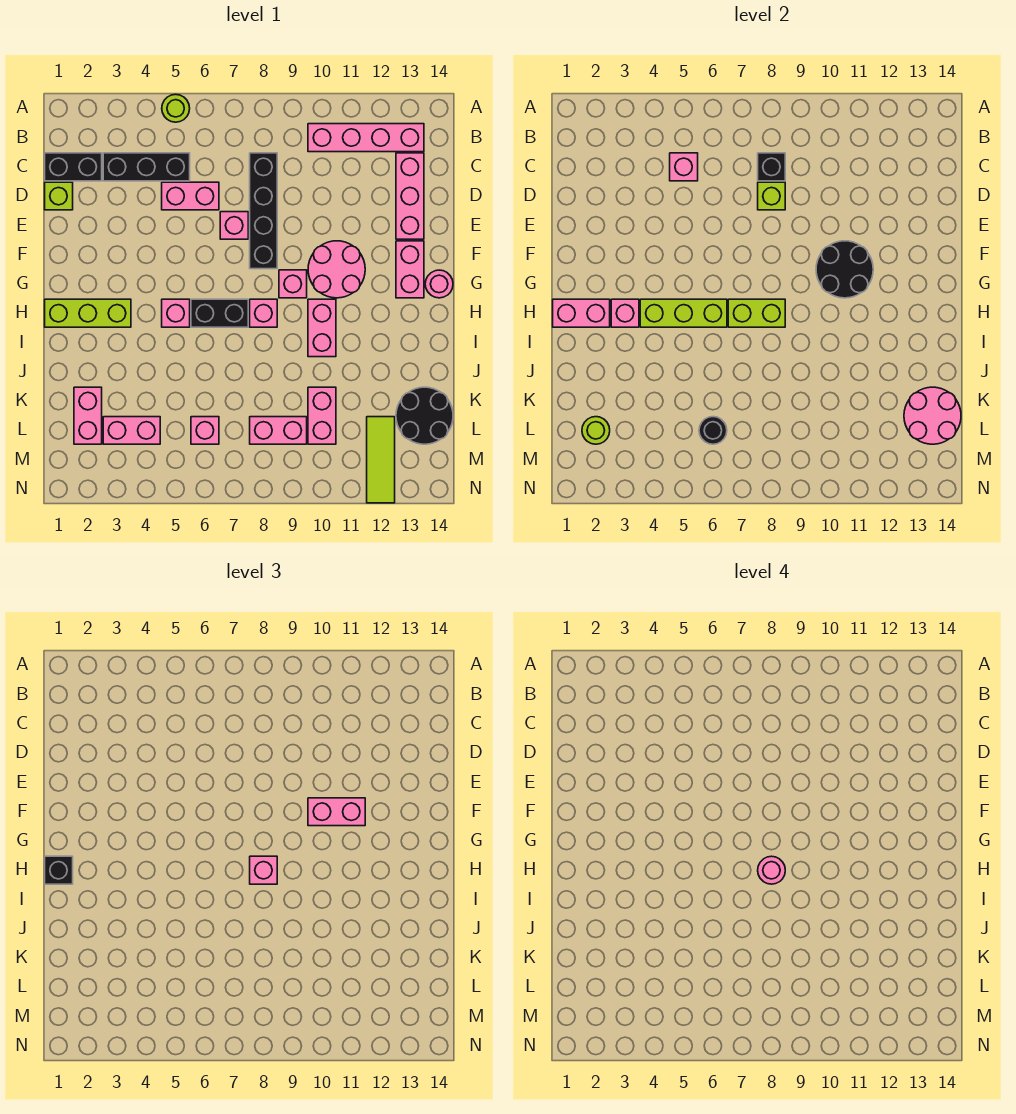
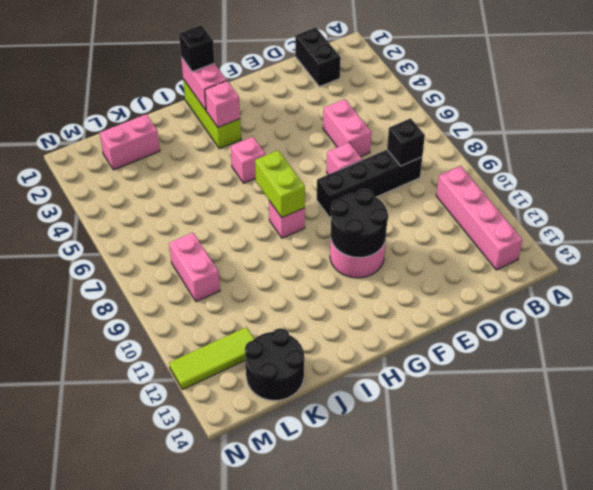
none -> lime 1x1 round brick [162,94,190,122]
none -> black 1x3 brick [103,153,190,181]
none -> pink 1x3 brick [396,153,424,239]
none -> lime 1x1 brick [45,182,73,210]

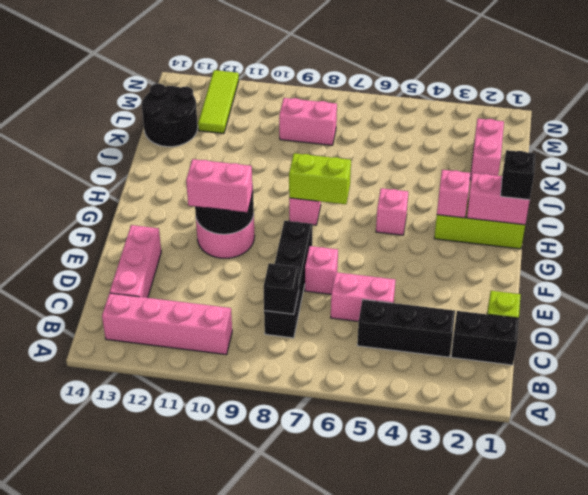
none -> lime 1x1 round brick [162,94,190,122]
none -> pink 1x2 brick [396,241,424,298]
none -> pink 1x1 brick [279,270,307,298]
none -> pink 1x1 round brick [425,270,453,298]

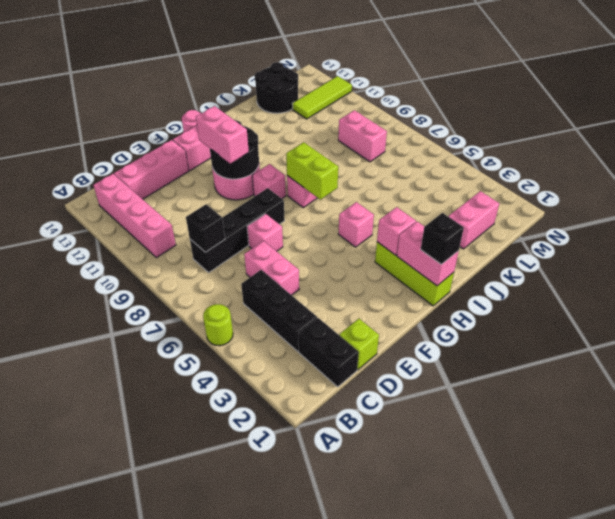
none -> black 1x2 brick [191,299,248,327]
none -> pink 1x2 brick [308,299,336,357]
none -> pink 1x2 brick [308,387,336,444]
none -> pink 1x2 brick [103,417,160,444]

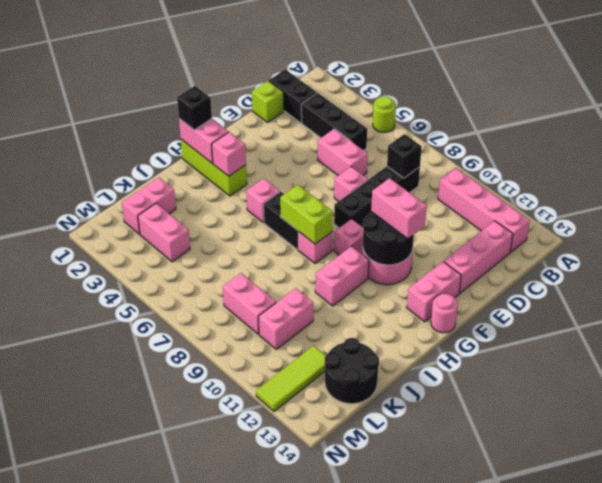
none -> pink 1x1 brick [191,417,219,444]
none -> pink 1x1 brick [670,153,698,181]
none -> lime 1x1 brick [758,182,785,210]
none -> lime 1x3 brick [640,299,727,327]

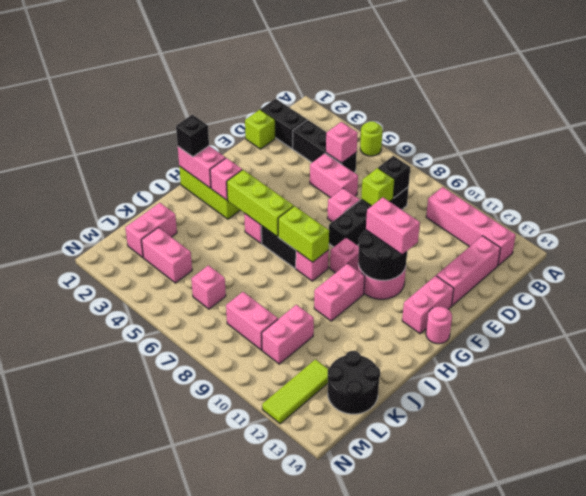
none -> pink 2x2 round brick [904,387,961,444]
none -> lime 1x1 round brick [582,417,610,444]
none -> black 1x1 round brick [699,417,727,444]
none -> pink 1x1 brick [250,856,277,884]

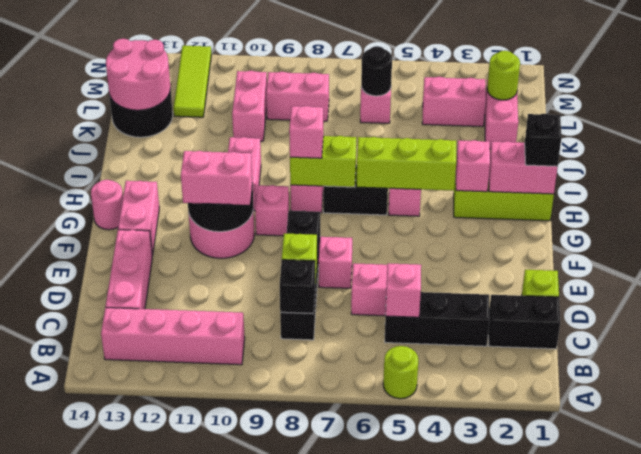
none -> pink 1x1 round brick [758,856,785,884]

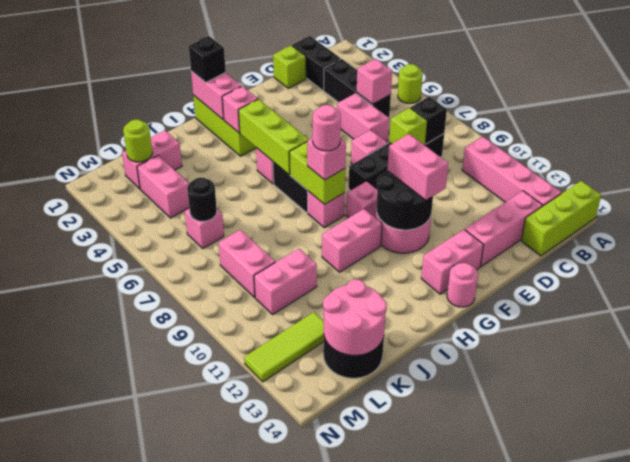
lime 1x3 brick [521,181,601,256] -> none

